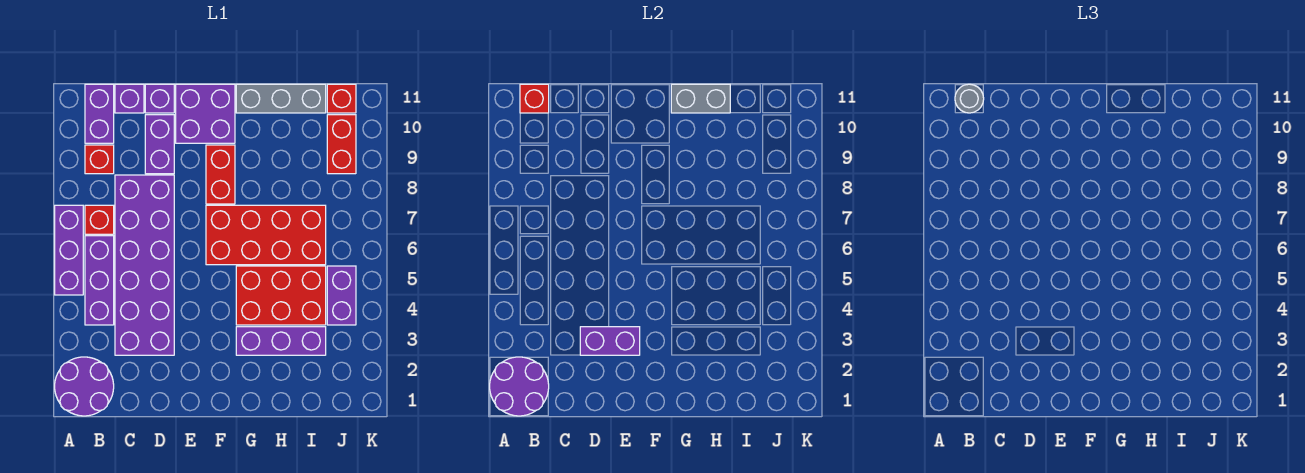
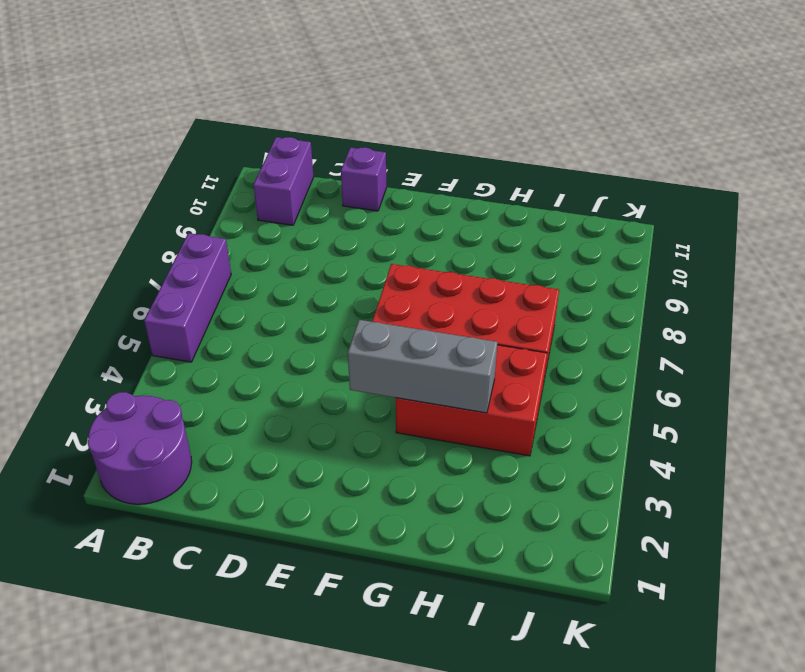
grey 1x3 brick [348,320,498,413] -> grey 1x3 brick moved to [236,84,326,113]
none -> purple 1x3 brick [85,236,114,325]
none -> red 1x1 brick [85,205,114,234]
none -> red 1x1 brick [85,145,114,174]

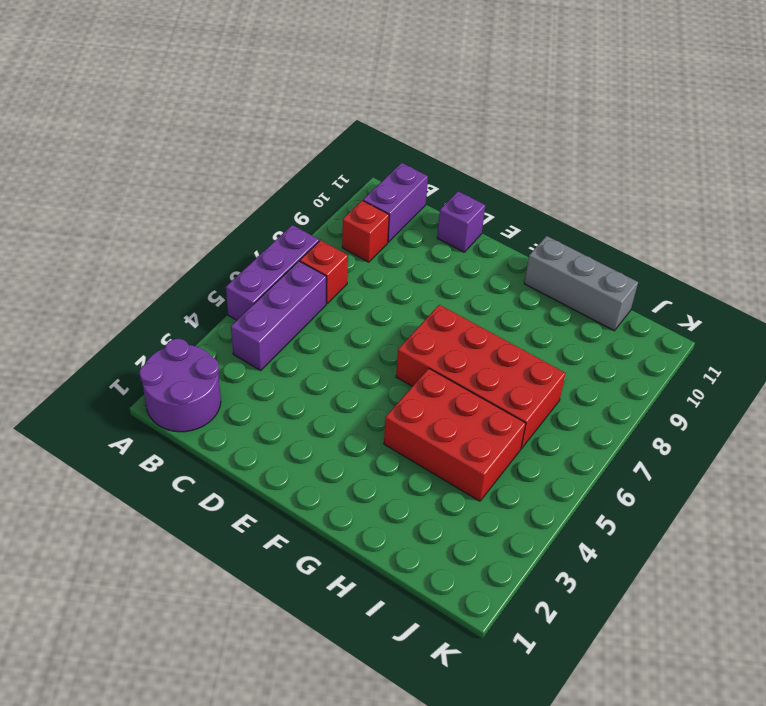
none -> purple 2x6 brick [115,175,174,355]
none -> purple 1x1 brick [115,84,144,113]
none -> purple 1x2 brick [145,115,174,174]

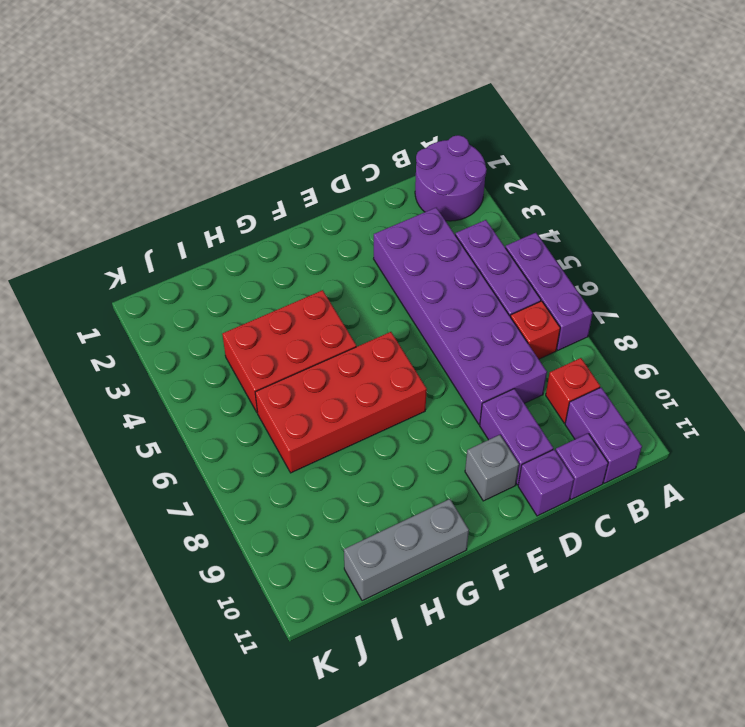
grey 1x1 brick [465,435,519,501] -> purple 2x2 brick [176,84,235,143]
none -> red 1x2 brick [206,145,235,204]
none -> purple 1x3 brick [236,327,326,355]
none -> purple 1x2 brick [327,266,356,325]

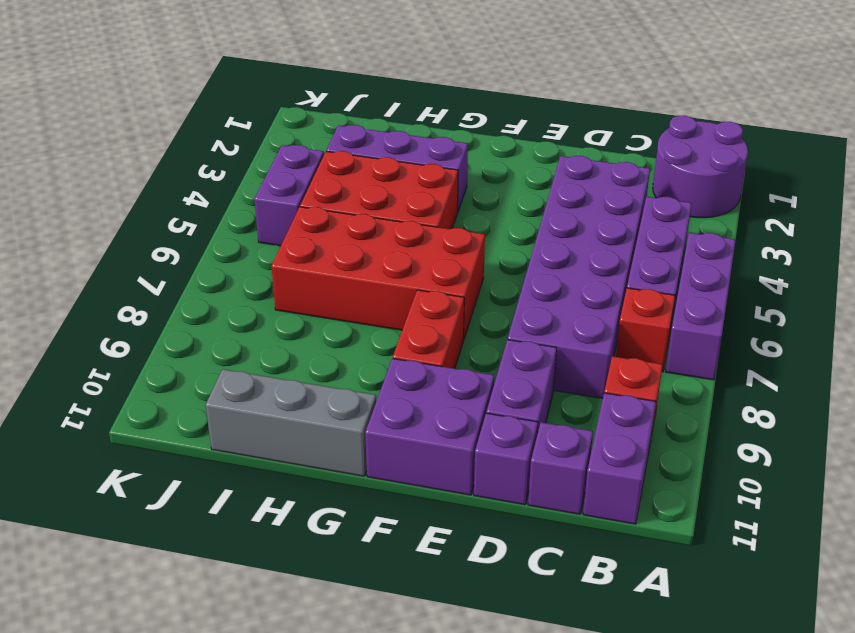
none -> red 1x2 brick [327,115,356,174]
none -> red 1x1 brick [327,84,356,113]
none -> purple 2x2 round brick [490,357,549,416]

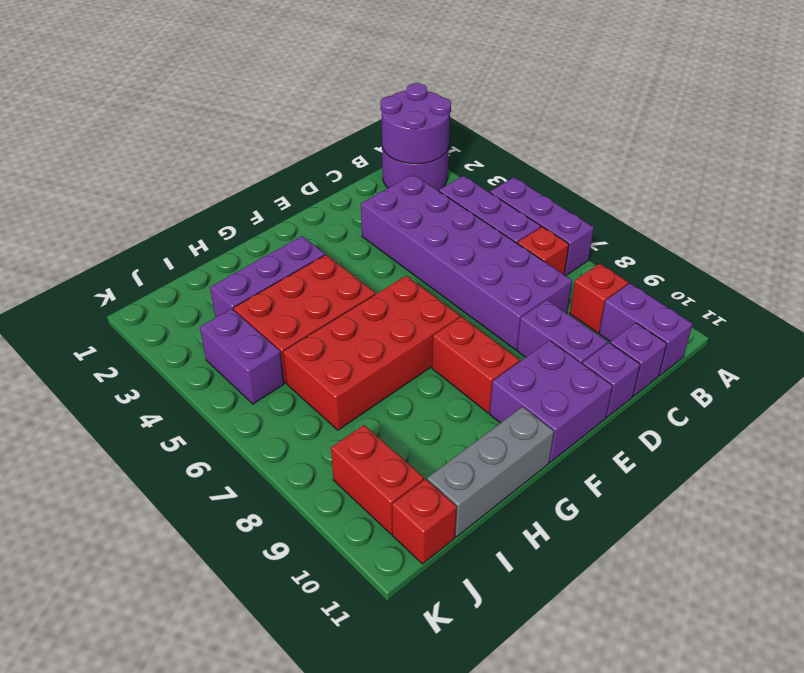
none -> red 1x1 brick [520,84,549,113]
none -> purple 1x2 brick [580,327,640,355]
none -> grey 1x2 brick [671,84,730,113]

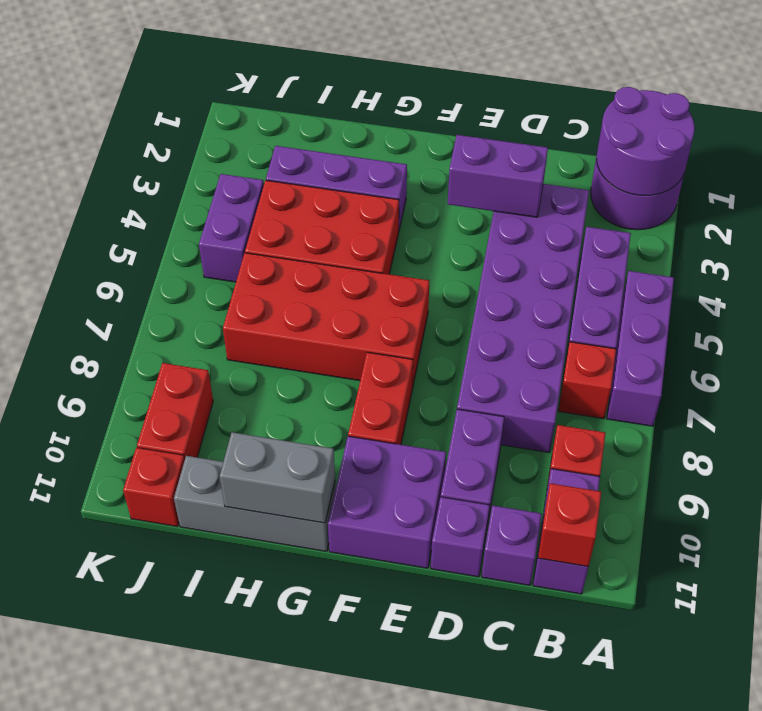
none -> grey 1x1 round brick [955,84,984,113]

